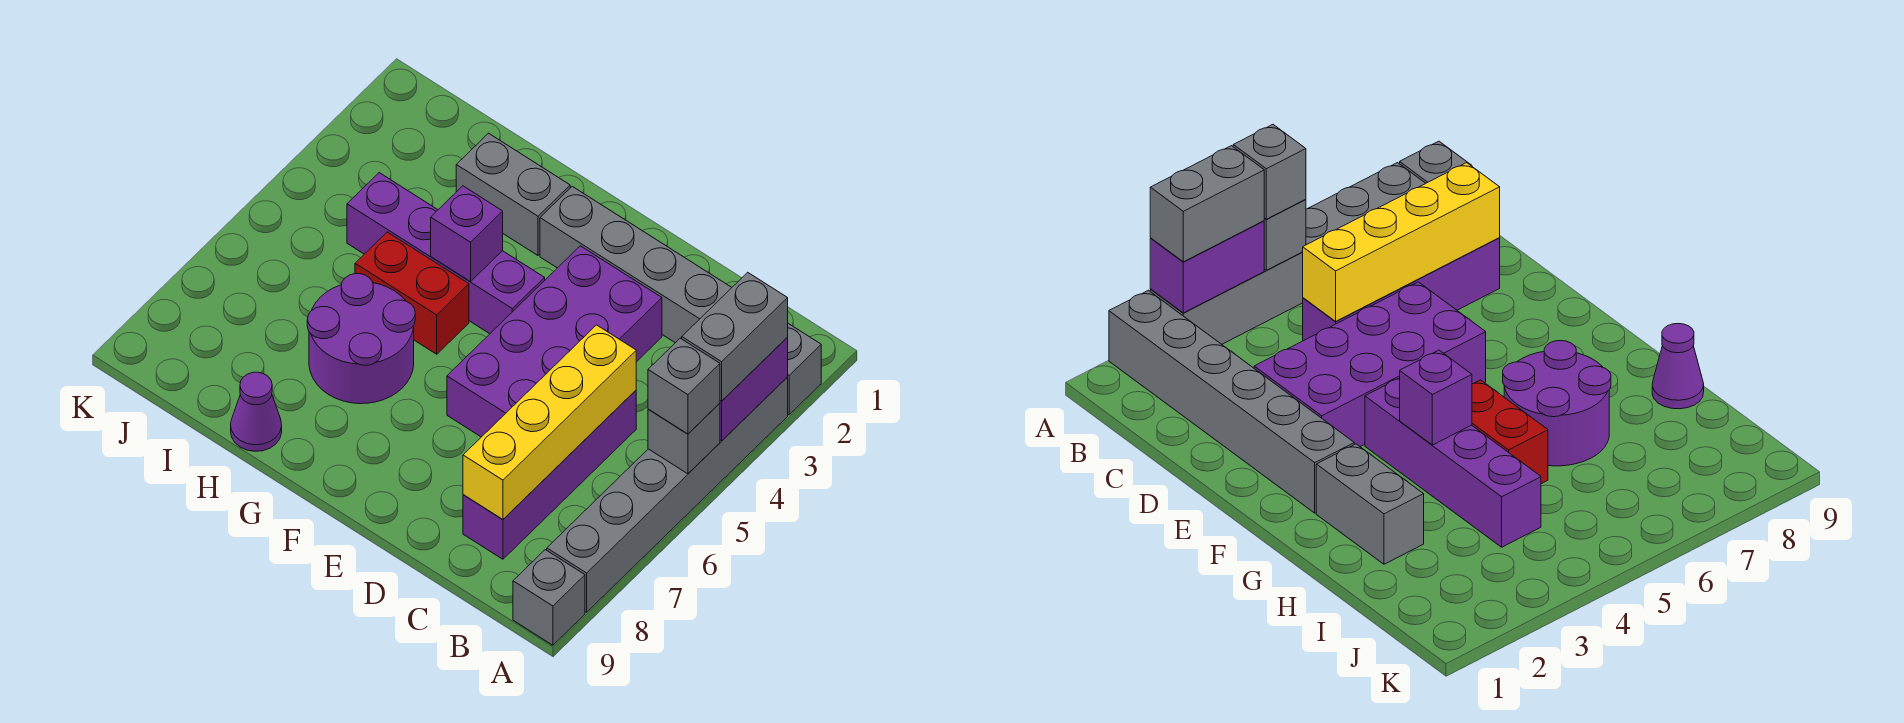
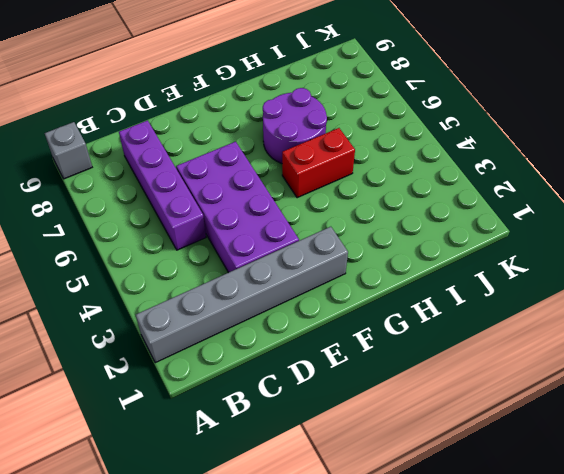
none -> grey 1x6 brick [547,378,788,612]
none -> purple 1x4 brick [347,173,545,334]
none -> grey 1x2 brick [456,133,570,255]

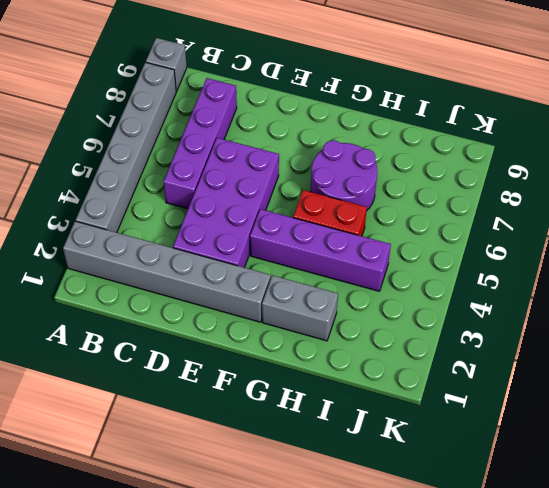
none -> purple 1x1 cone [231,372,282,451]
none -> purple 1x2 brick [720,338,788,441]
none -> grey 1x1 brick [648,403,720,474]

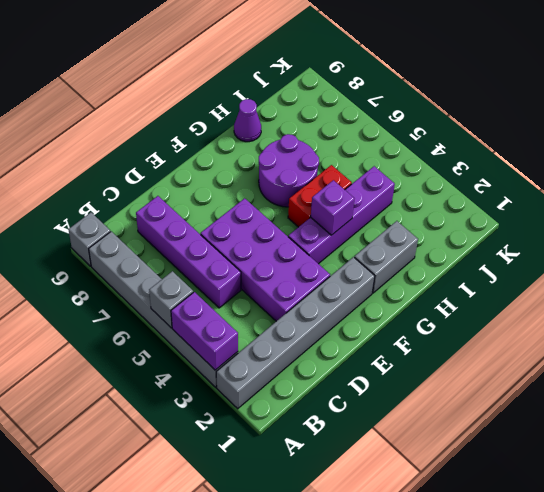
none -> yellow 1x4 brick [463,325,636,520]
none -> grey 1x2 brick [682,272,788,401]
none -> grey 1x1 brick [648,338,720,434]

